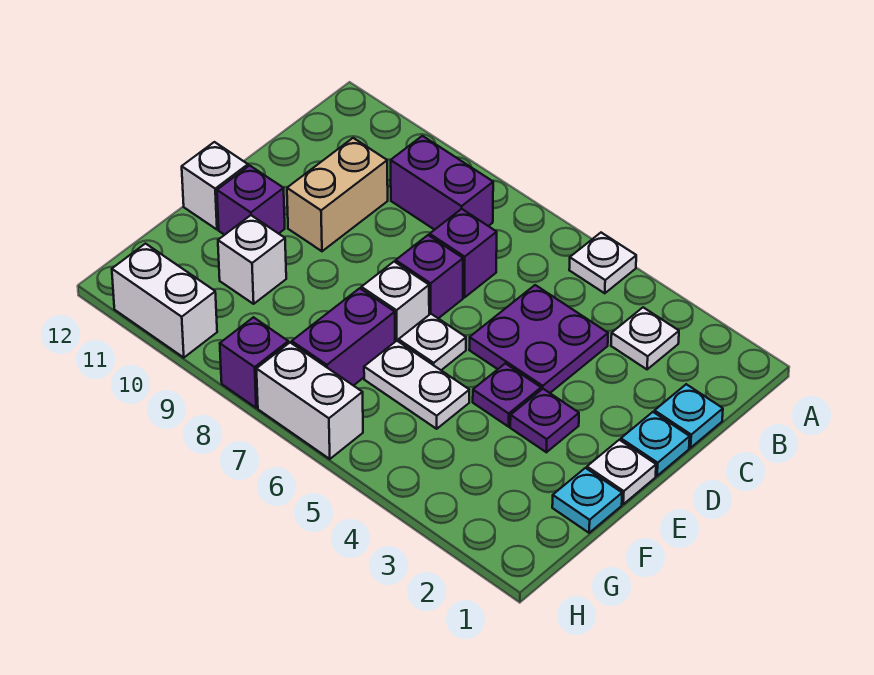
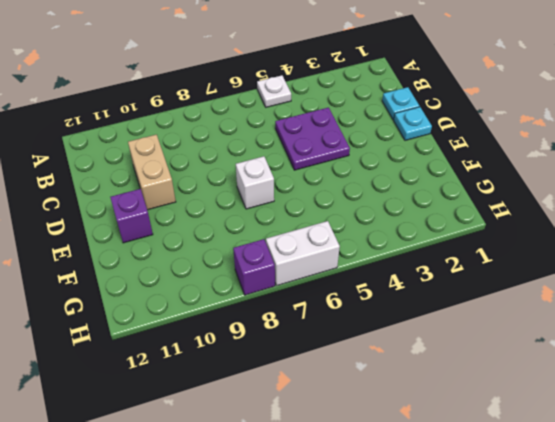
none -> white 1x1 plate [611,307,679,369]
none -> purple 1x2 brick [391,136,493,230]
none -> purple 1x1 brick [430,209,497,298]

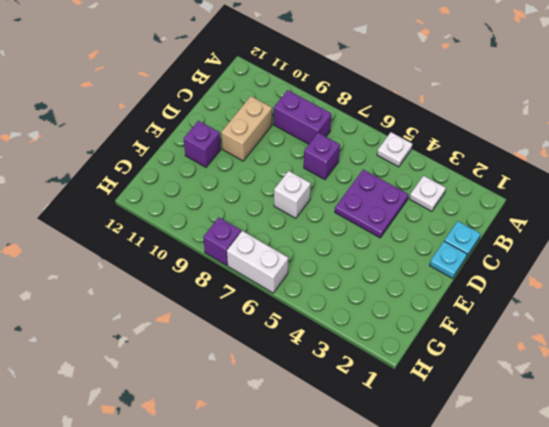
none -> purple 1x1 brick [396,235,463,318]
none -> white 1x1 plate [587,440,656,504]
none -> purple 1x1 plate [510,389,579,452]

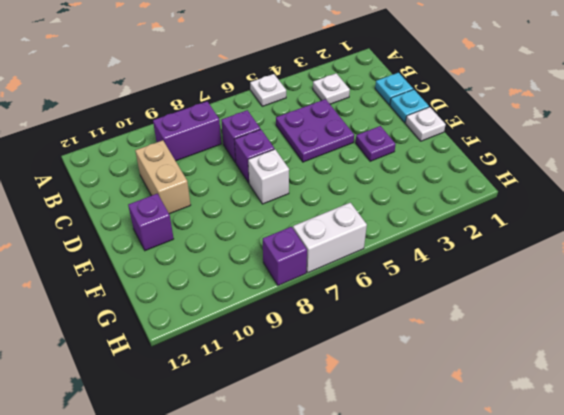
none -> purple 1x1 plate [473,363,541,427]
none -> white 1x1 plate [398,314,466,370]
none -> white 1x1 brick [182,142,248,229]

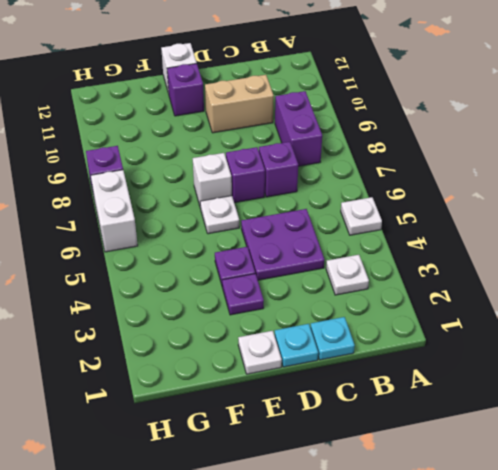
none -> cyan 1x1 plate [552,468,622,533]
none -> white 1x2 plate [364,341,469,429]
none -> purple 1x2 brick [292,288,395,386]

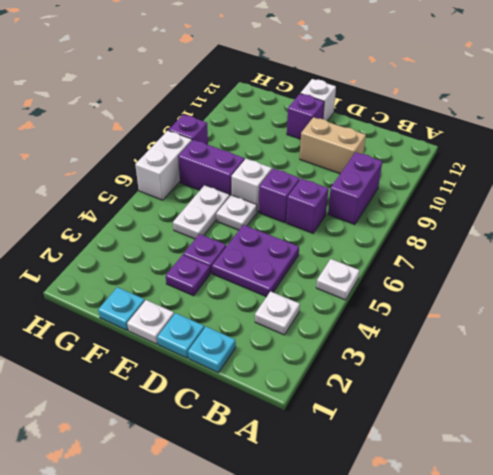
none -> white 1x1 brick [218,215,286,304]
none -> white 1x2 brick [112,244,217,358]

